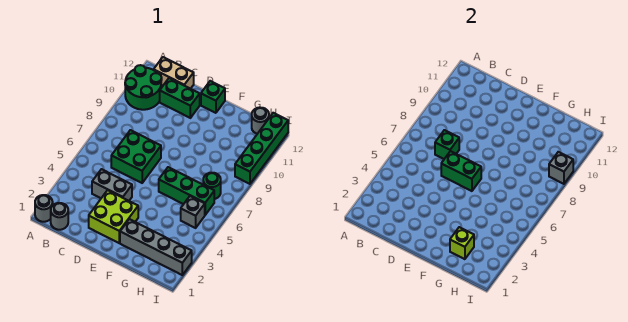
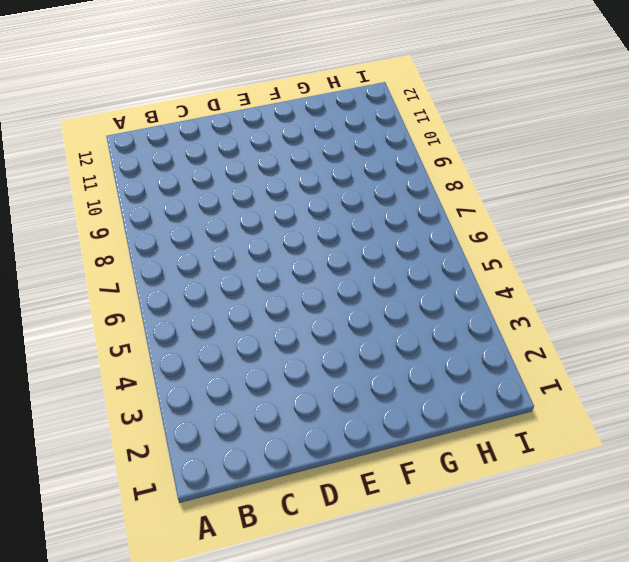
none -> grey 1x1 round brick [35,195,53,222]
none -> green 2x2 round brick [125,65,162,110]
none -> grey 1x1 round brick [51,203,68,230]

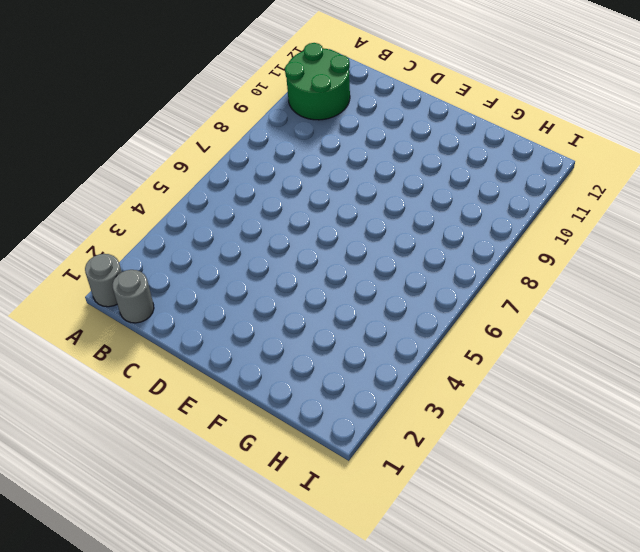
none -> tan 1x2 brick [154,57,194,89]
none -> grey 1x2 brick [92,169,132,201]
none -> green 2x2 brick [111,130,161,183]

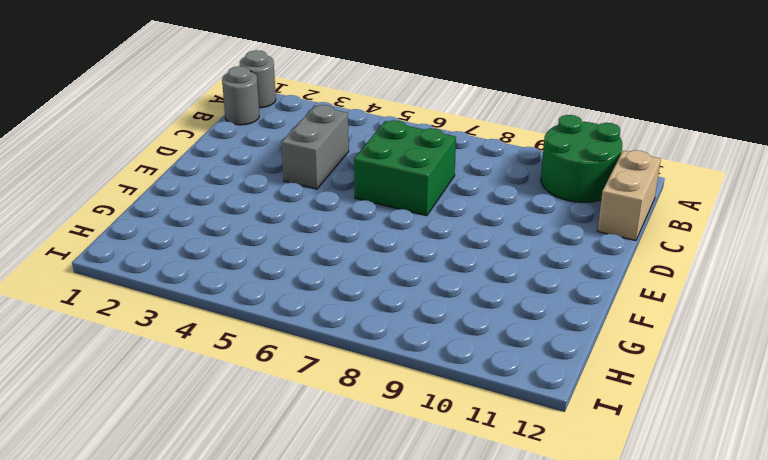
none -> green 1x2 brick [160,78,200,118]
none -> lime 2x2 brick [89,190,138,243]
none -> green 1x1 brick [201,81,225,113]

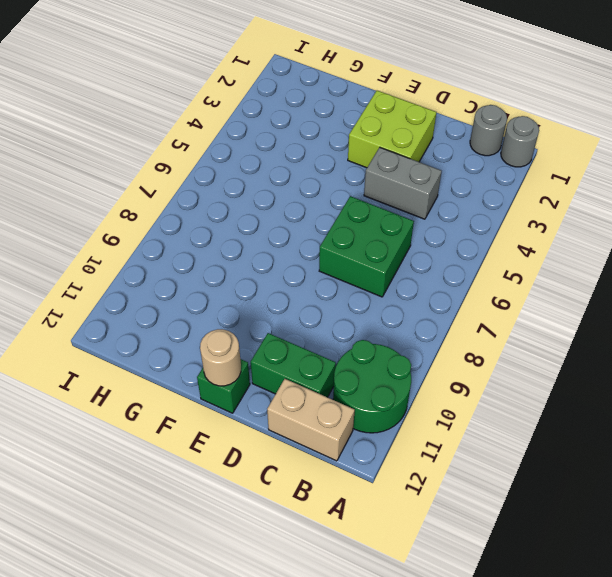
tan 1x1 round brick [200,329,241,386] -> none
none -> grey 1x4 brick [120,219,192,275]
none -> green 1x3 brick [159,167,214,215]
none -> grey 1x1 brick [181,196,205,228]

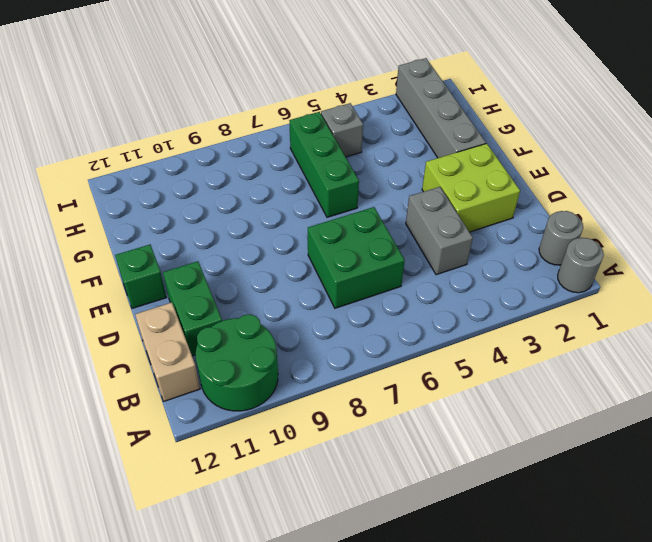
none -> green 1x1 round brick [203,173,221,199]
none -> grey 1x1 round brick [252,107,269,134]
none -> green 1x4 brick [235,113,288,184]

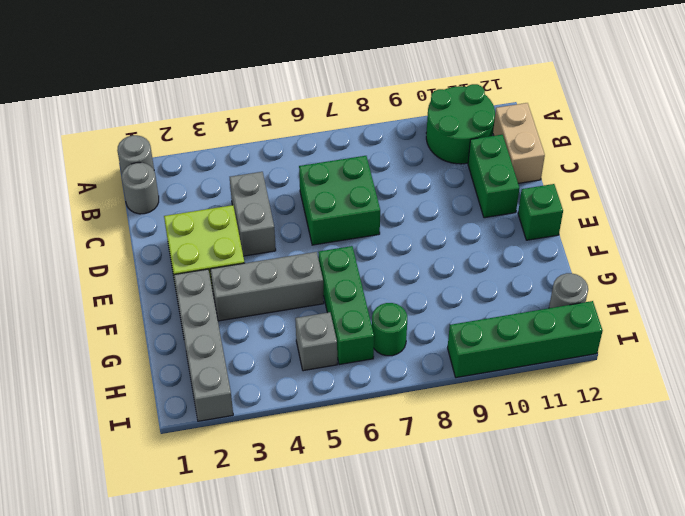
grey 1x3 brick [210,252,324,321] -> none
none -> green 1x1 brick [435,130,459,159]
none -> green 1x2 brick [441,151,481,191]
none -> lime 1x1 brick [450,227,474,259]

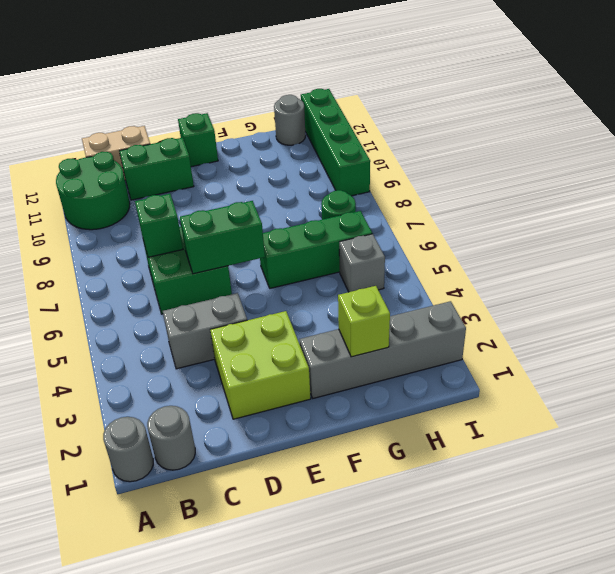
none -> grey 1x1 brick [549,152,573,184]

